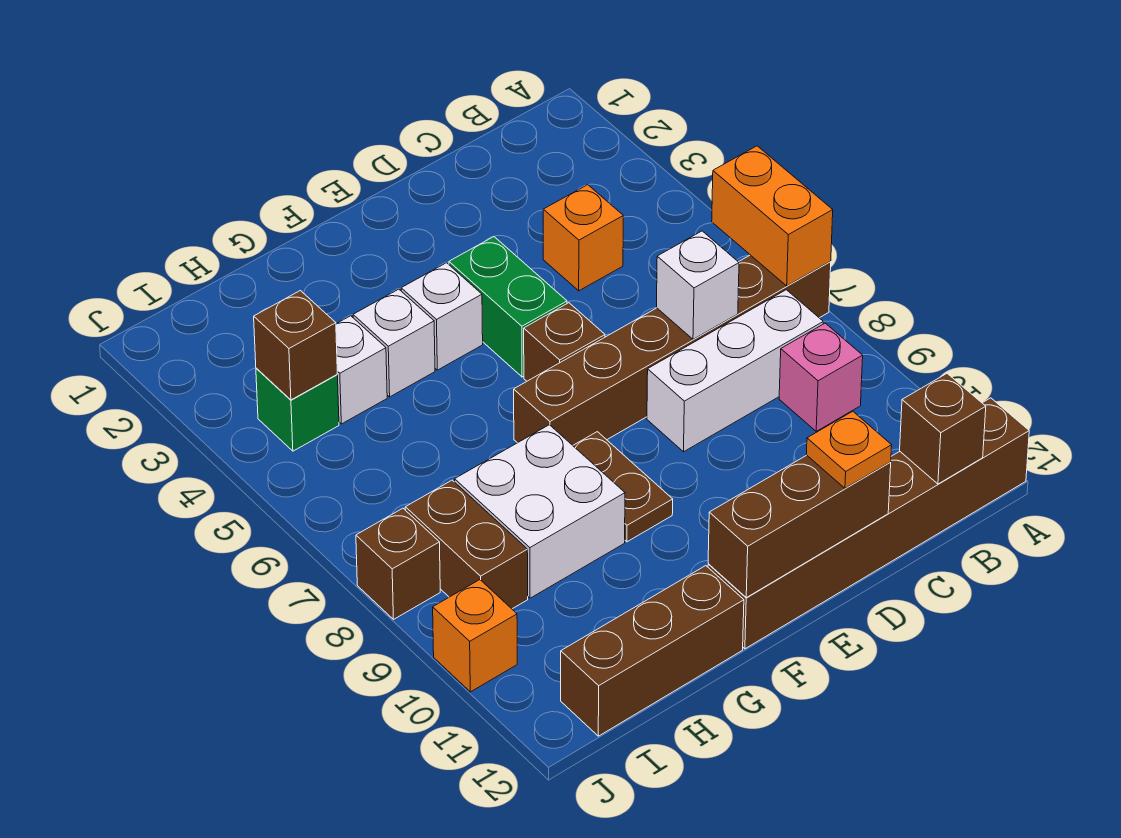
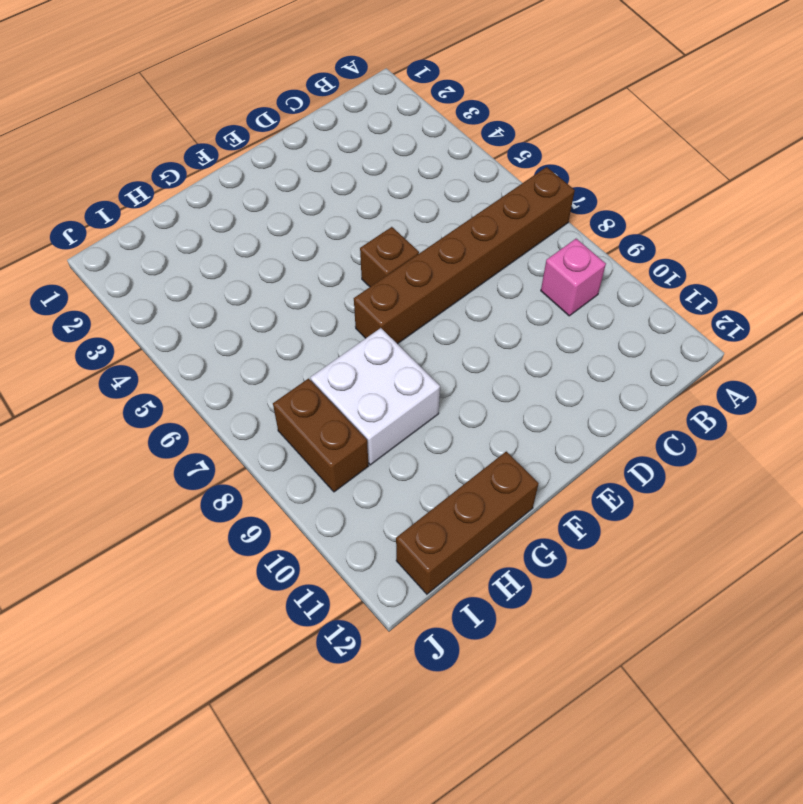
none -> brown 1x6 brick [708,398,1029,649]
none -> white 1x3 brick [647,290,823,452]
none -> orange 1x1 brick [543,185,623,291]

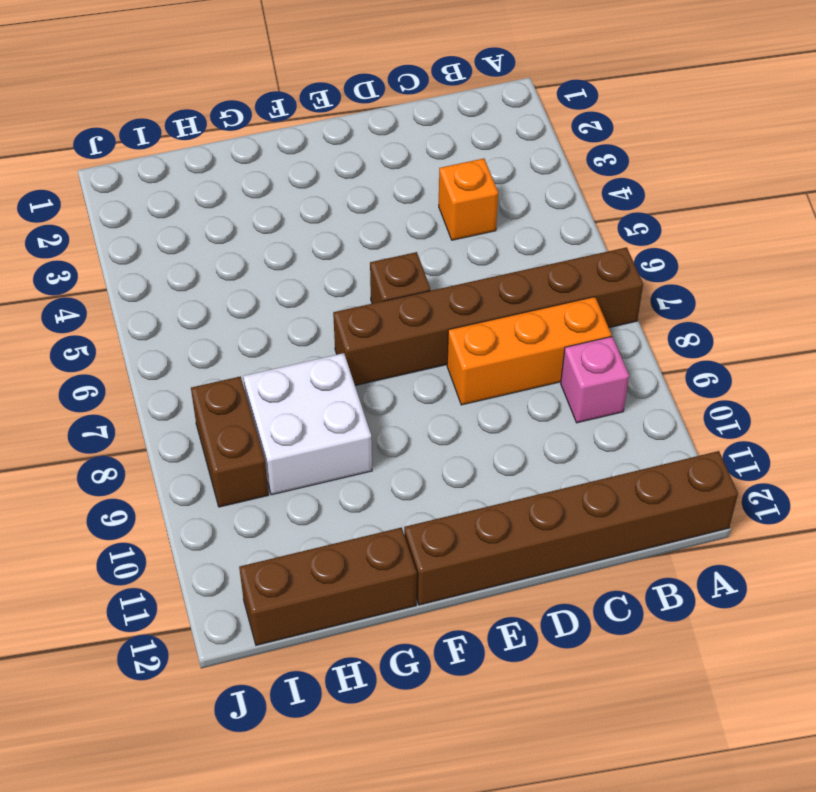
orange 1x3 brick [447,297,612,405] -> white 1x3 brick [647,290,823,452]
none -> green 1x2 brick [449,237,567,377]
none -> white 1x1 brick [401,263,483,370]
none -> brown 1x2 plate [573,432,673,542]

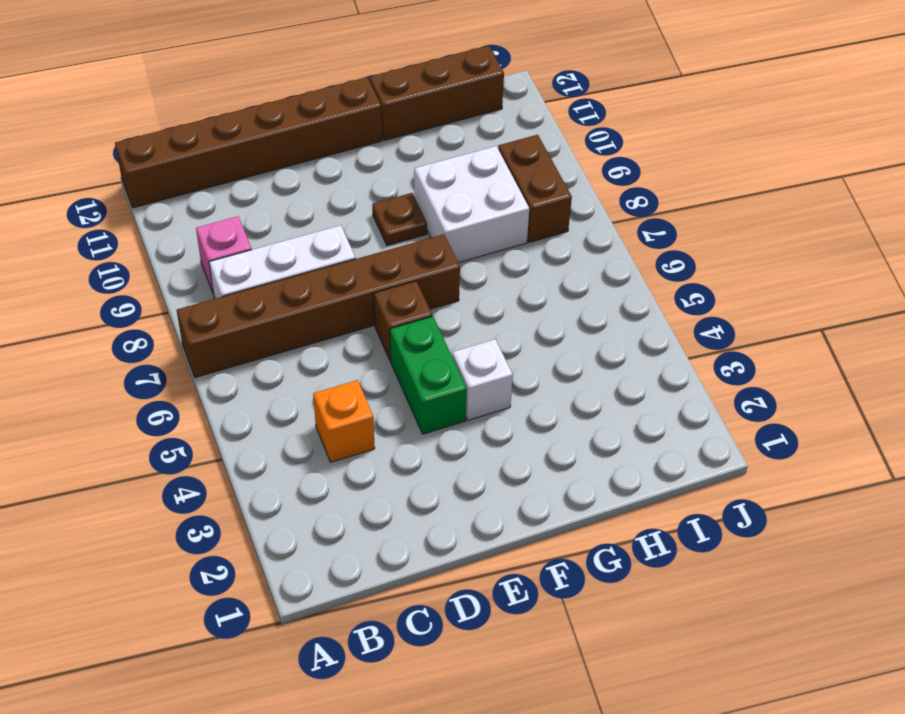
brown 1x1 plate [372,193,427,246] -> brown 1x2 plate [573,432,673,542]
none -> white 1x1 brick [353,289,435,397]
none -> white 1x1 brick [336,316,387,424]
none -> green 1x1 brick [256,368,339,451]

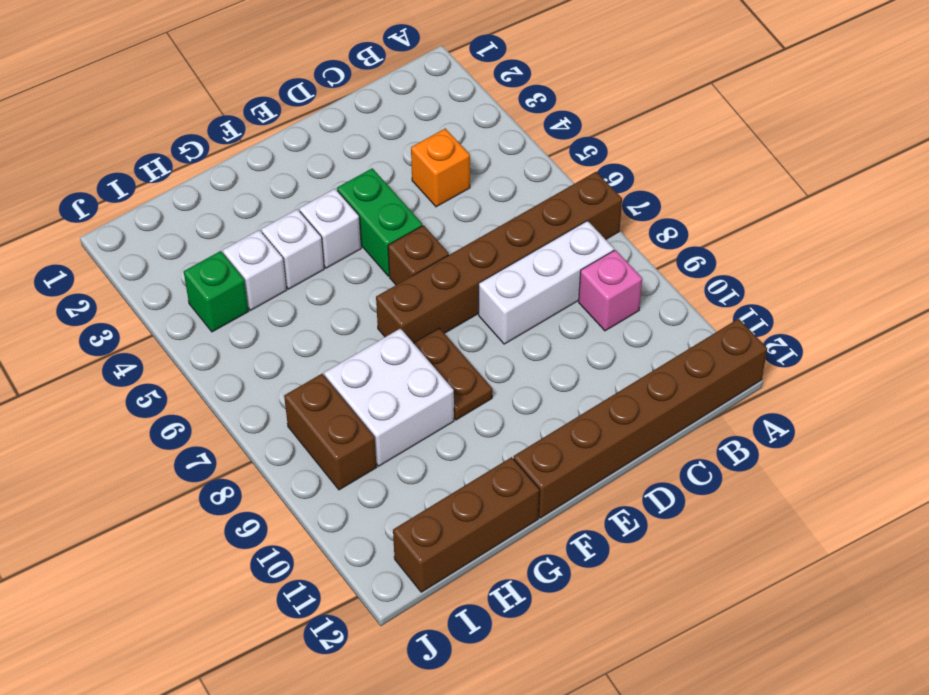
none -> brown 1x1 brick [356,508,440,619]
none -> orange 1x1 brick [433,580,517,692]
none -> orange 1x2 brick [712,146,833,286]

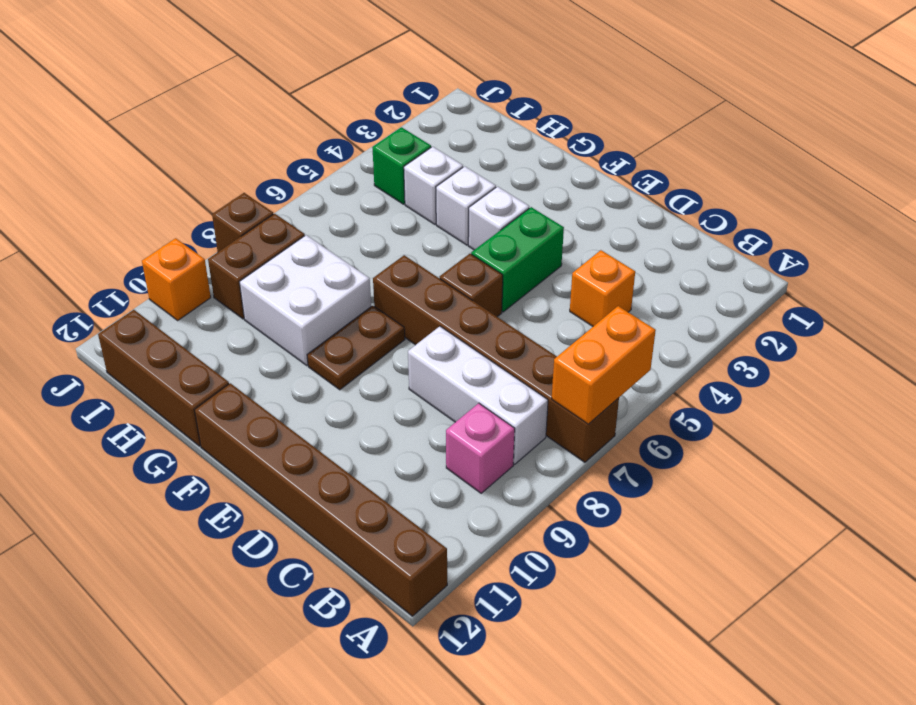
none -> brown 1x1 brick [900,374,986,484]
none -> white 1x1 brick [657,231,739,339]
none -> brown 1x3 brick [708,455,891,598]

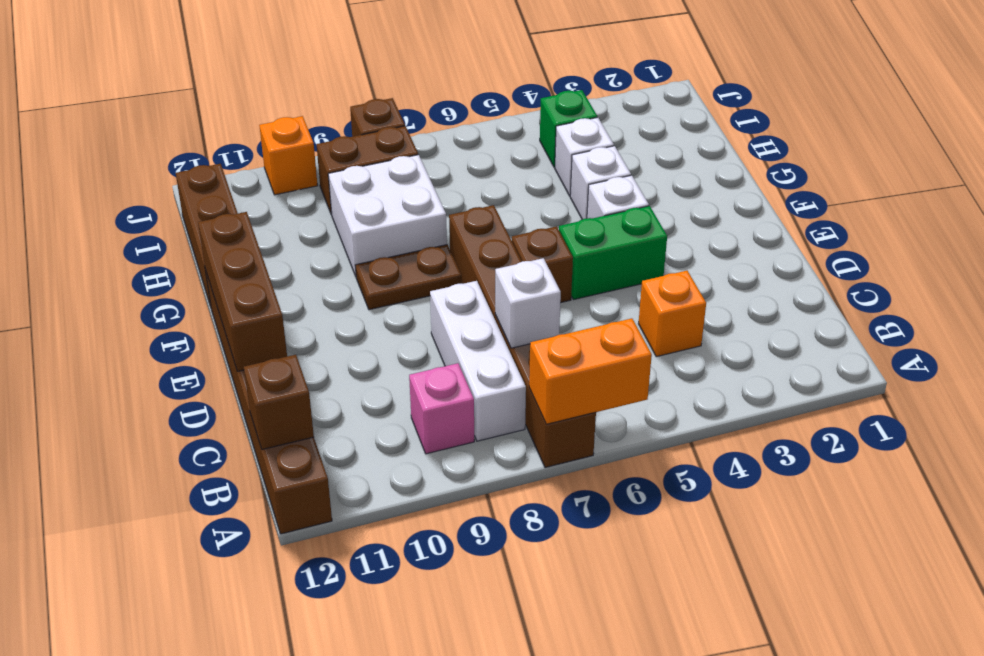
none -> brown 1x1 brick [254,291,337,400]
none -> orange 1x1 plate [806,411,892,488]

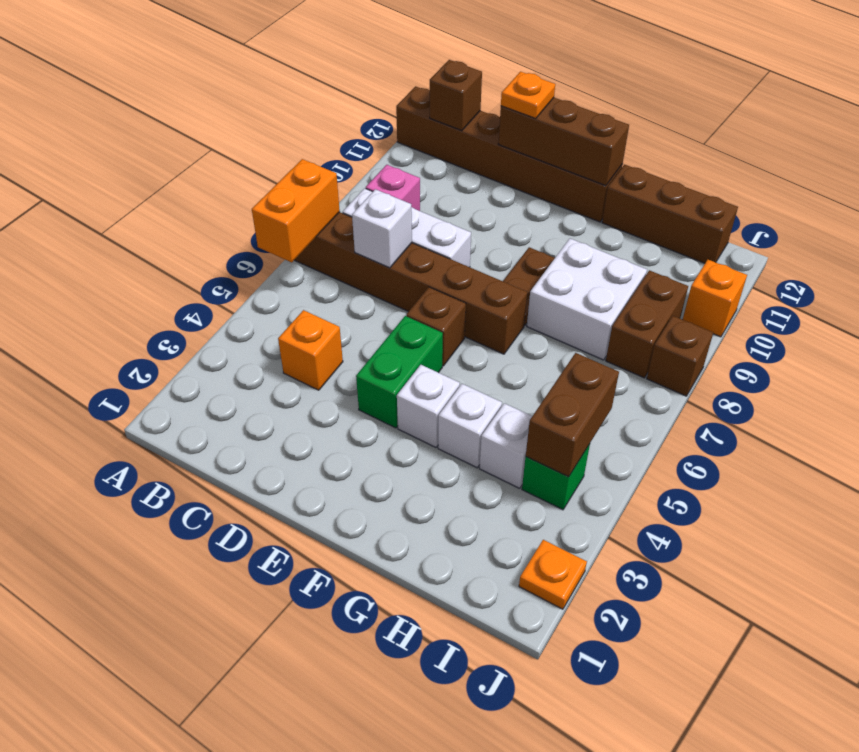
brown 1x2 brick [526,353,619,477] -> brown 1x1 brick [254,291,337,400]
orange 1x1 plate [519,540,587,609] -> none

